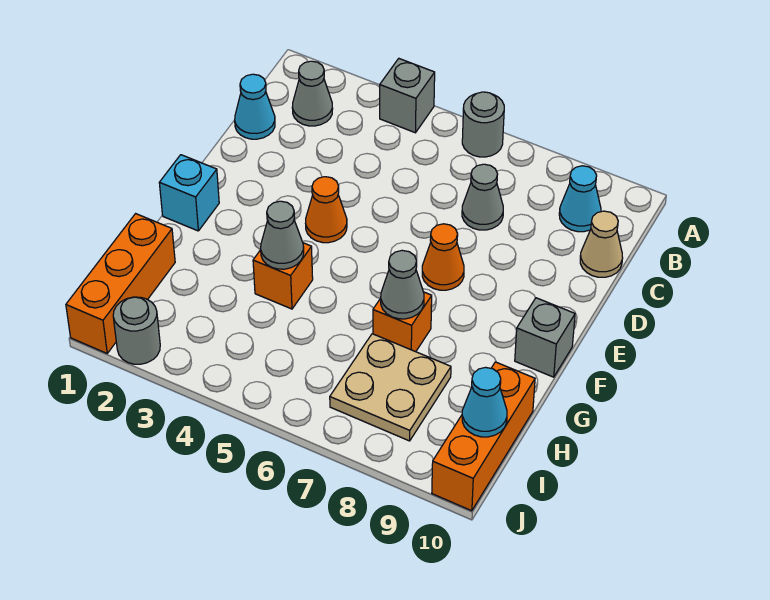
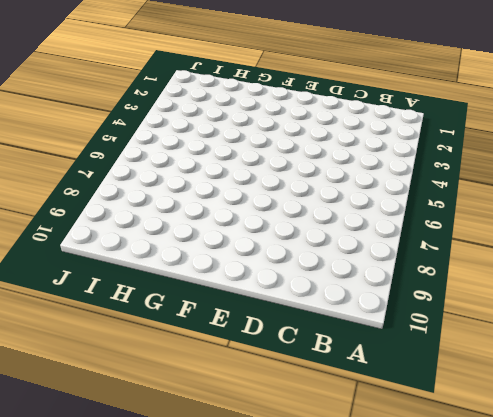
none -> grey 1x1 brick [380,59,435,133]
none -> grey 1x1 round brick [462,92,504,157]
none -> grey 1x1 cone [292,61,333,126]

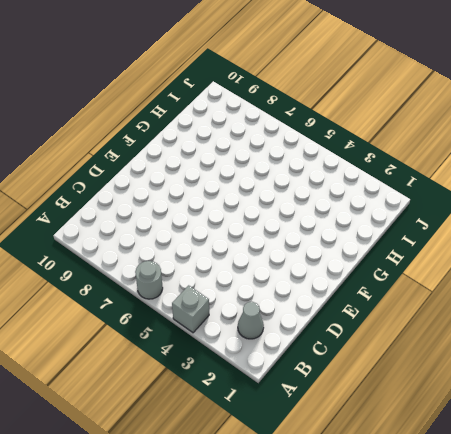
none -> cyan 1x1 cone [559,166,601,232]
none -> cyan 1x1 cone [235,74,275,139]
none -> grey 1x1 cone [462,164,503,230]

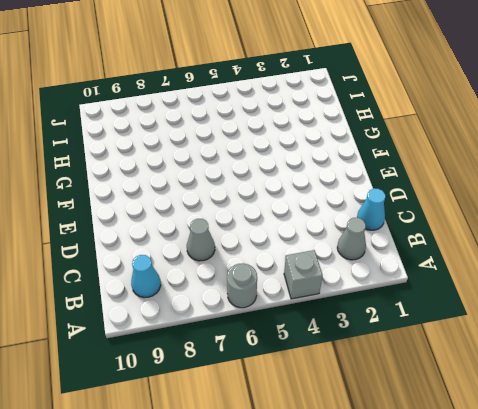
none -> tan 1x1 cone [580,211,623,277]
none -> orange 1x1 cone [306,177,347,243]
none -> orange 1x1 cone [422,224,464,290]

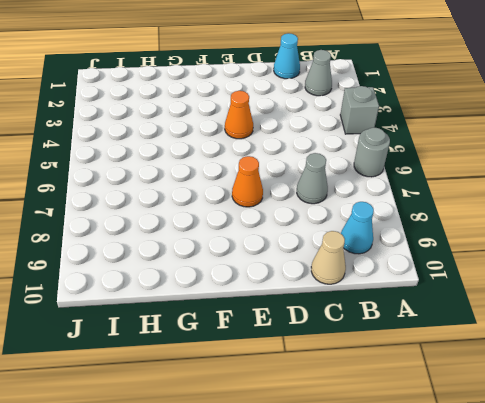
none -> cyan 1x1 brick [159,155,219,231]
none -> grey 1x1 brick [515,298,575,377]
none -> orange 1x1 brick [253,243,313,309]

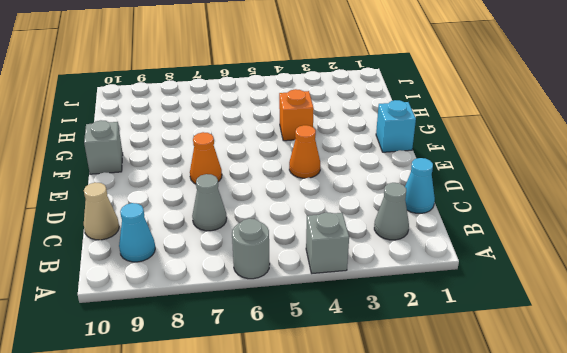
none -> orange 1x1 brick [373,292,432,352]
none -> orange 1x3 brick [66,214,175,353]
none -> tan 2x2 plate [330,334,451,441]

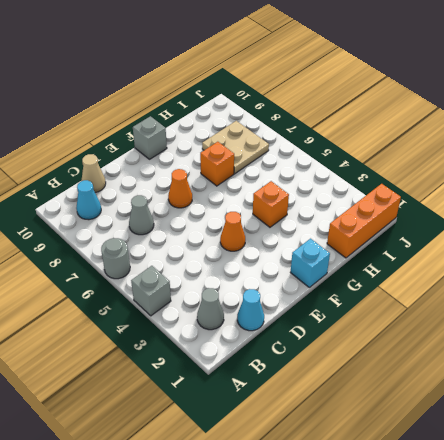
none -> orange 1x3 brick [432,362,535,511]
none -> grey 1x1 round brick [113,297,160,364]
none -> grey 1x1 cone [261,201,304,269]

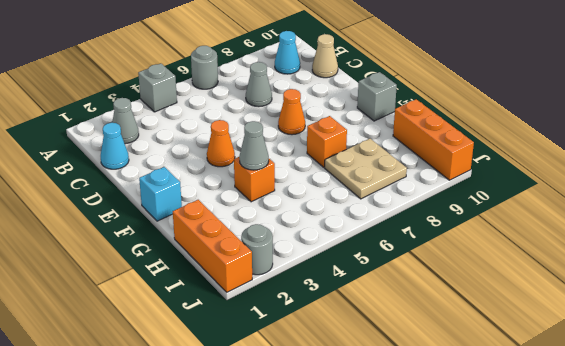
none -> grey 1x1 cone [381,250,424,319]
none -> cyan 1x1 cone [462,367,507,437]

